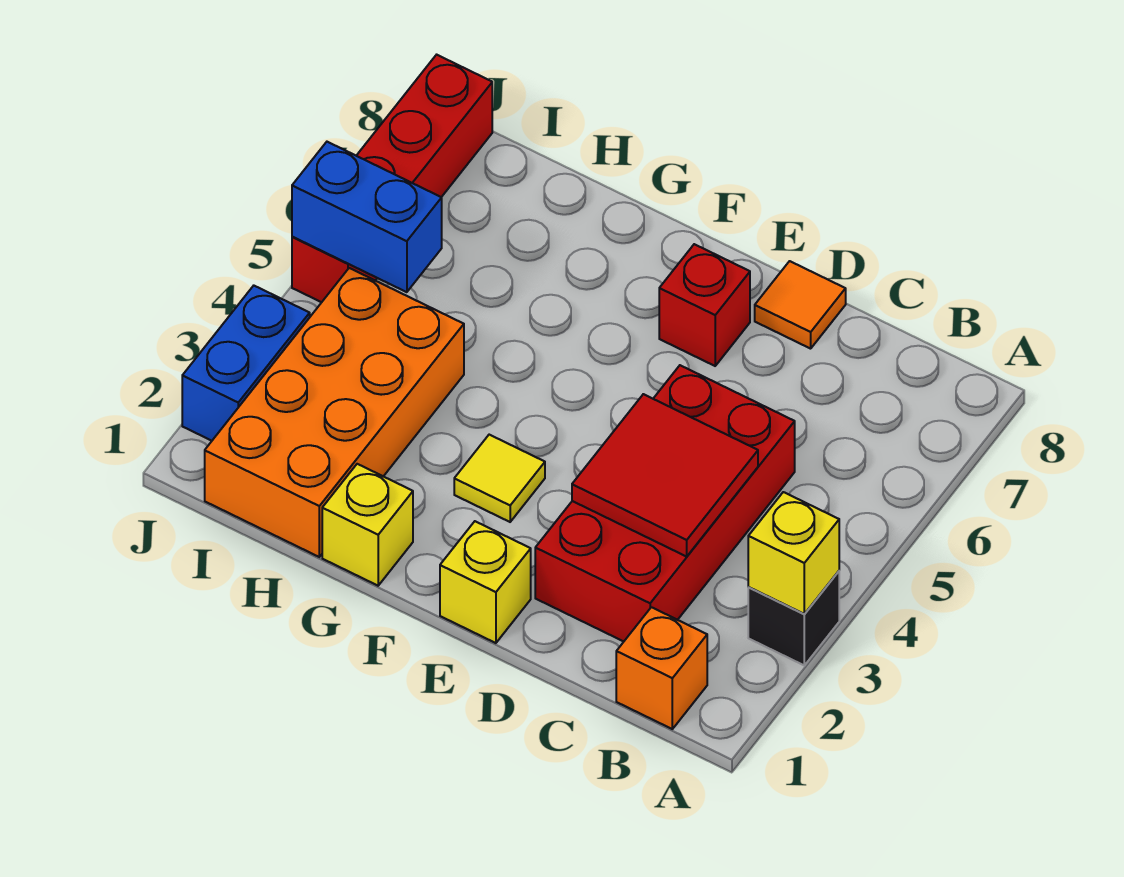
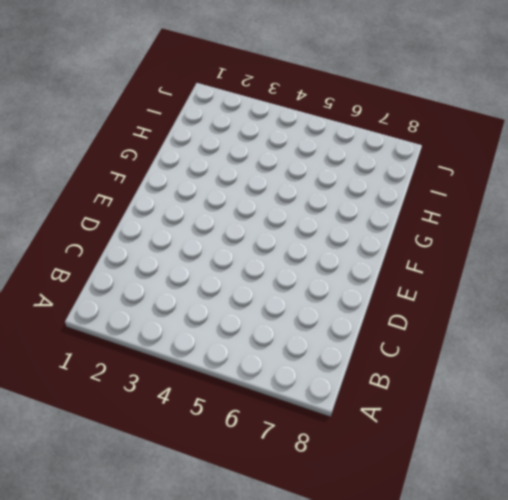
none -> black 1x1 brick [748,571,839,665]
none -> orange 1x1 brick [616,607,707,729]
none -> red 2x4 brick [535,365,795,641]

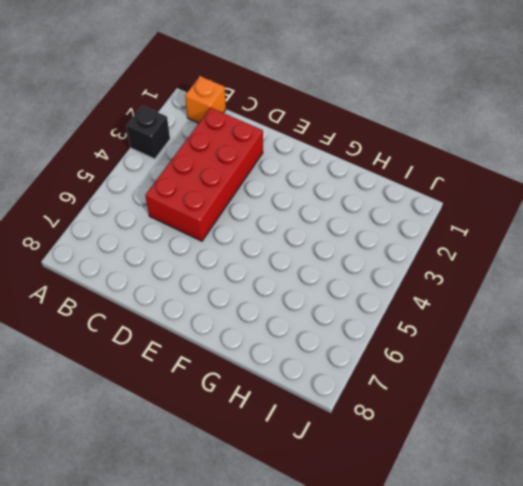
none -> orange 1x1 tile [755,261,846,349]
none -> yellow 1x1 brick [440,521,531,643]
none -> red 1x1 brick [659,244,750,366]

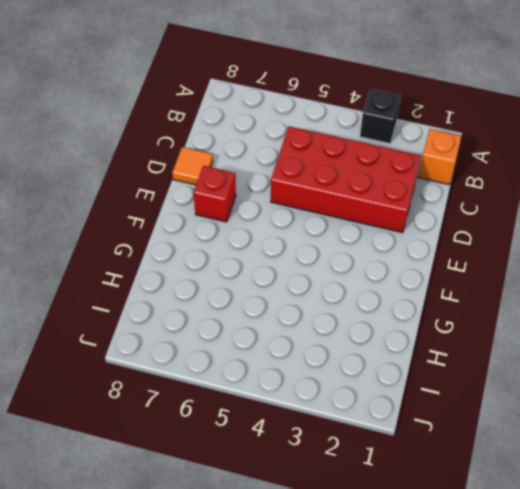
none -> yellow 1x1 brick [440,521,531,643]
none -> yellow 1x1 tile [454,435,545,522]
none -> yellow 1x1 brick [322,464,413,586]

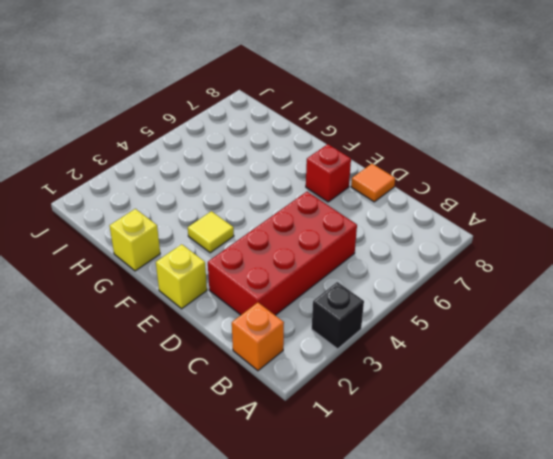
none -> orange 2x4 brick [205,268,464,557]
none -> blue 1x2 brick [182,286,310,441]
none -> red 1x4 brick [292,55,492,302]

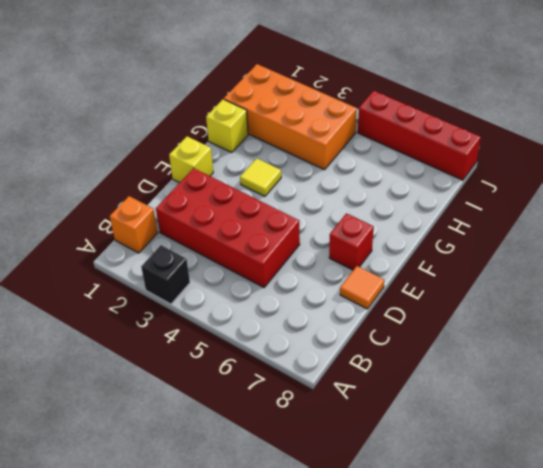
none -> blue 1x2 brick [182,286,310,441]
none -> yellow 1x1 brick [748,492,839,614]
none -> red 2x2 tile [572,394,758,557]

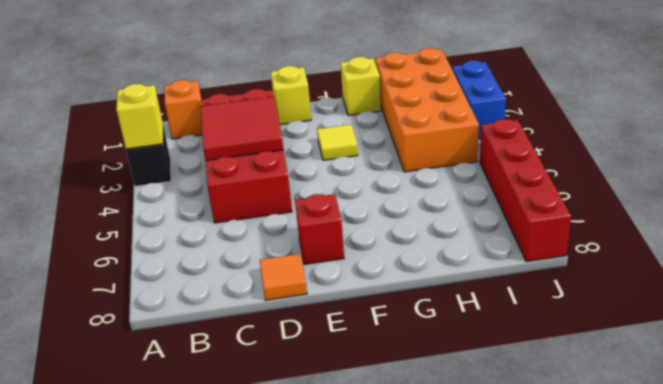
none -> blue 1x2 brick [292,142,442,292]

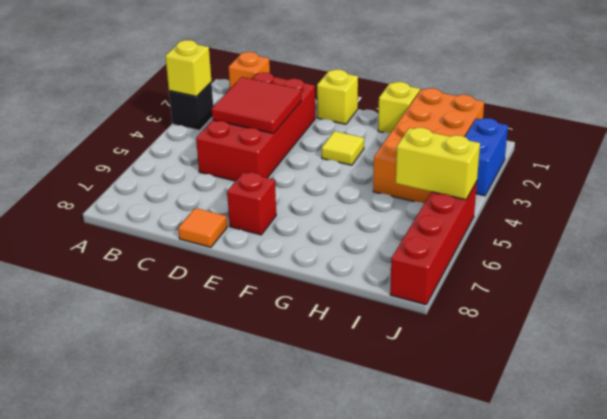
yellow 1x2 brick [396,128,480,200] -> blue 1x2 brick [292,142,442,292]

